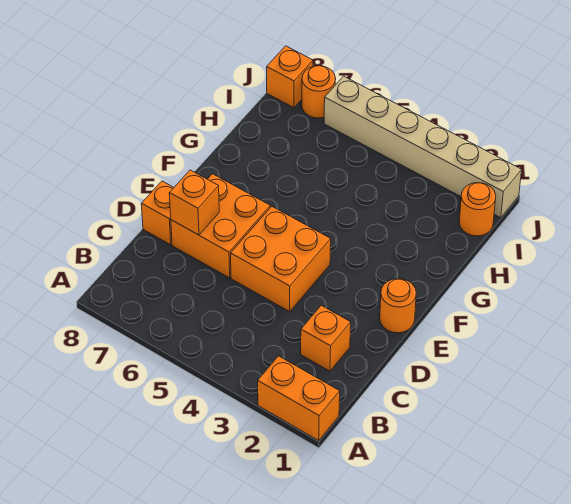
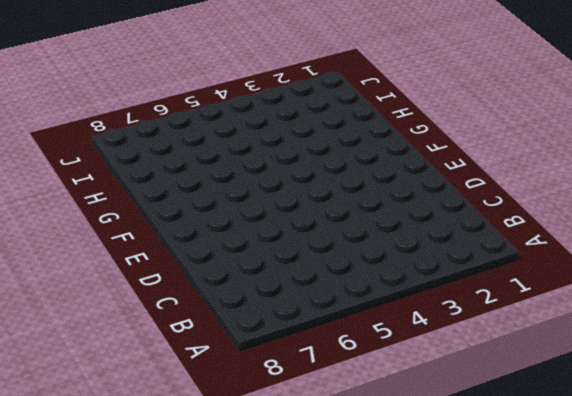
none -> orange 1x2 brick [258,356,340,440]
none -> orange 1x1 brick [301,306,351,371]

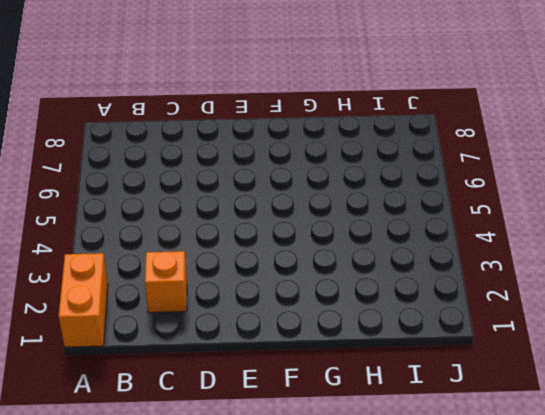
none -> orange 2x2 brick [231,206,331,312]
none -> orange 2x2 brick [171,174,270,278]

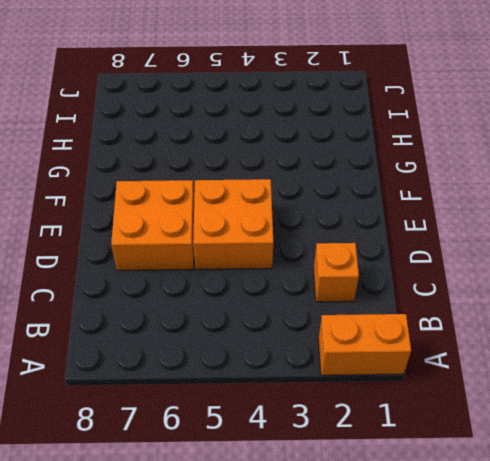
none -> orange 1x1 brick [141,181,174,245]
none -> orange 1x1 round brick [380,279,416,333]

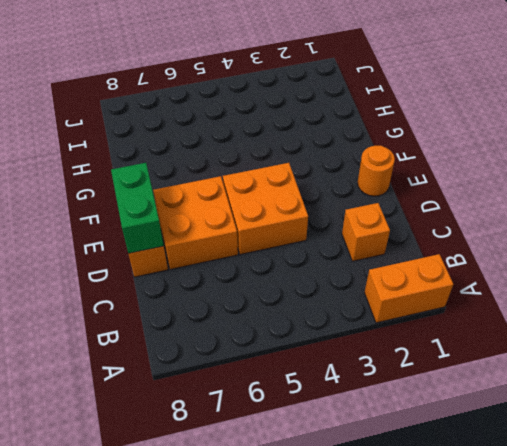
green 1x2 brick [111,163,164,253] -> none
none -> orange 1x1 round brick [459,183,496,236]
none -> tan 1x6 brick [324,76,522,218]

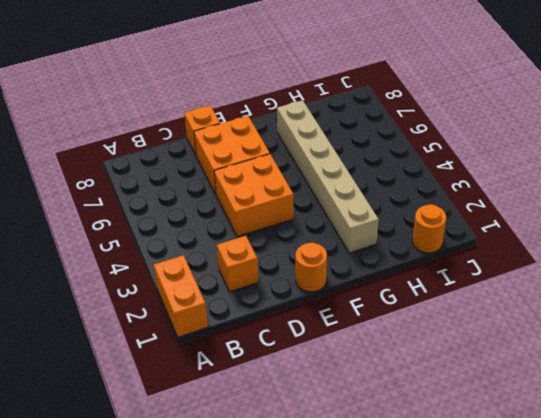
tan 1x6 brick [277,100,379,253] -> tan 1x6 brick moved to [324,76,522,218]
none -> orange 1x1 round brick [302,66,336,118]
none -> orange 1x1 brick [267,46,313,108]

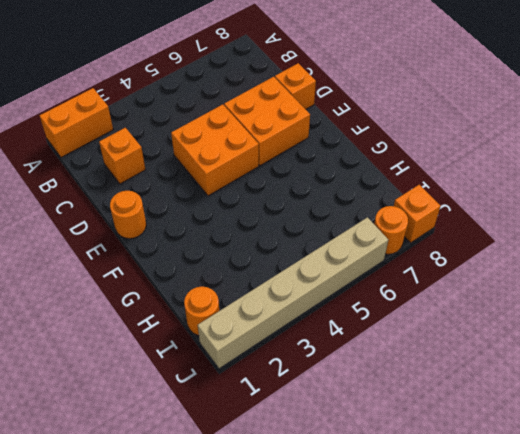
none -> orange 1x1 brick [169,170,219,235]

